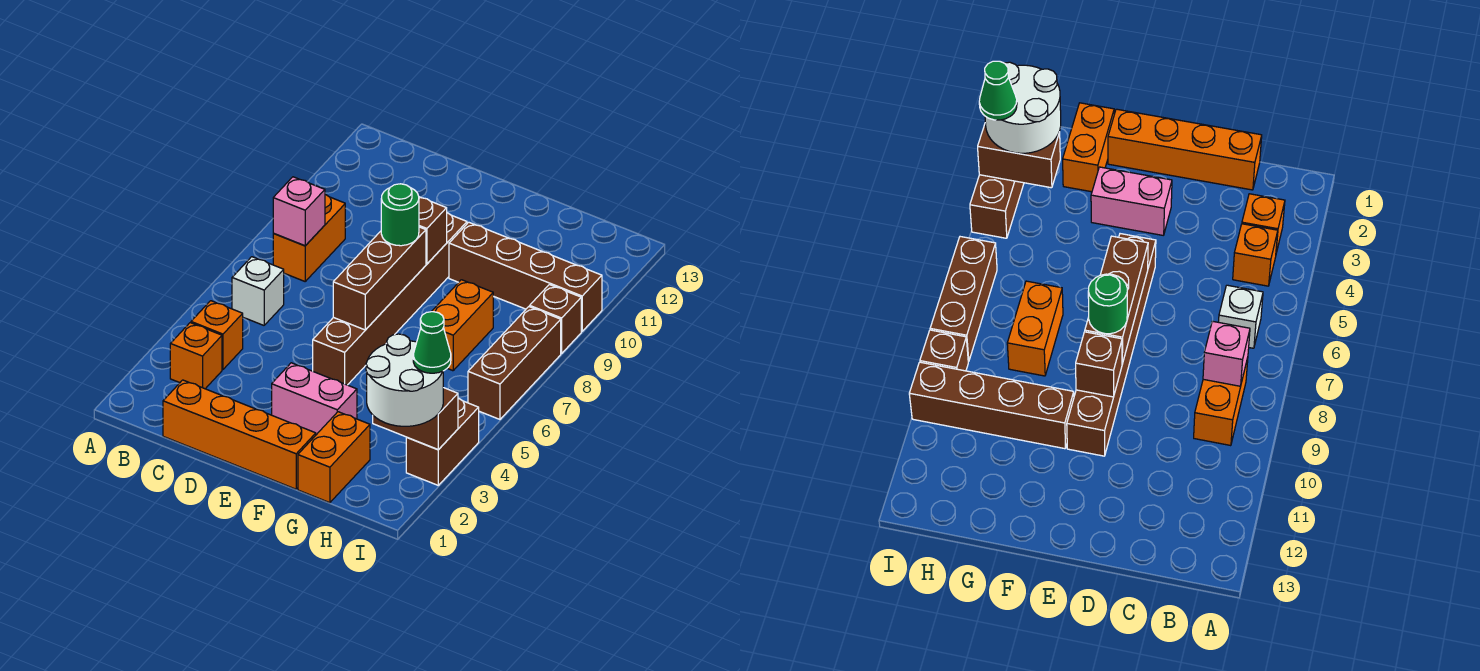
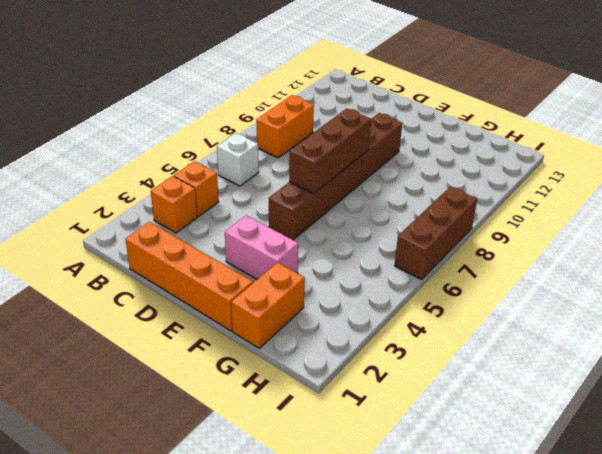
none -> brown 1x4 brick [449,222,602,331]
none -> orange 1x2 brick [431,280,493,371]
none -> brown 1x2 brick [406,398,479,485]

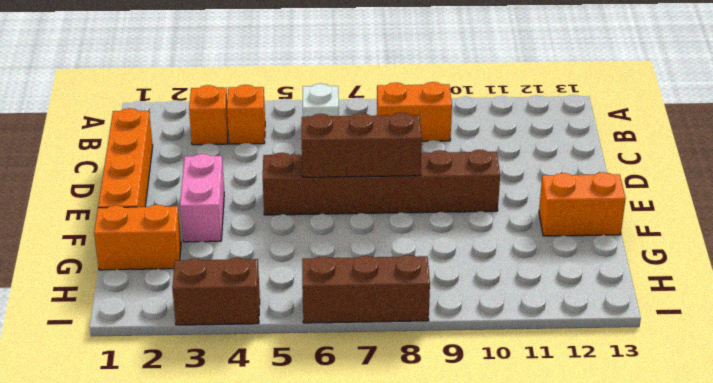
orange 1x2 brick [539,172,626,236] -> orange 1x2 brick moved to [431,280,493,371]
none -> brown 1x4 brick [449,222,602,331]
none -> brown 1x1 brick [530,285,581,353]
none -> pink 1x1 brick [273,177,325,246]

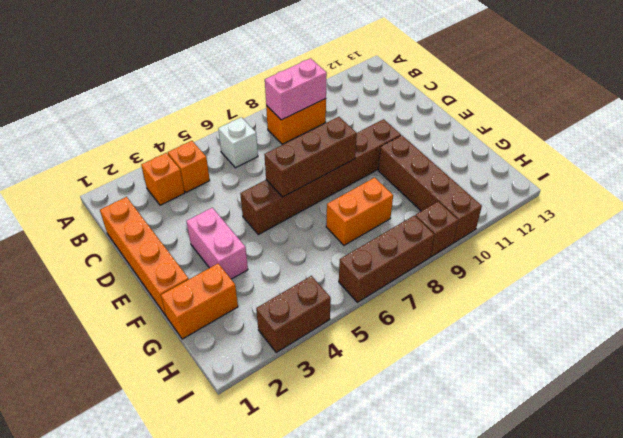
pink 1x2 brick [265,58,327,120] -> pink 1x1 brick [273,177,325,246]
none -> brown 1x1 brick [419,197,447,264]
none -> brown 1x2 brick [373,388,458,450]
none -> green 1x1 round brick [381,184,419,246]

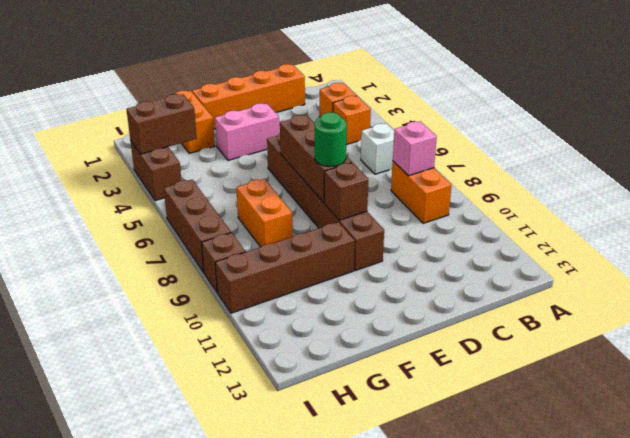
none -> white 2x2 round brick [366,334,443,426]
none -> green 1x1 cone [413,312,451,373]

